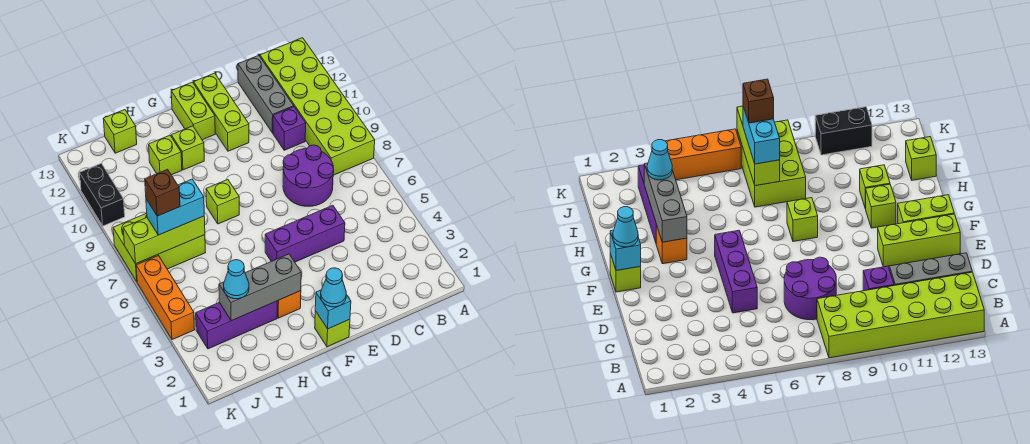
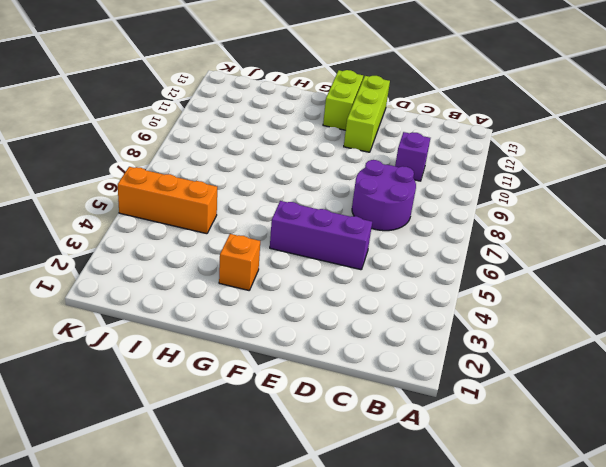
orange 1x3 brick [118,167,217,234] -> orange 1x3 brick turned to [136,256,195,340]
none -> lime 2x6 brick [260,38,375,175]
none -> grey 1x3 brick [238,55,294,133]
none -> lime 1x1 brick [315,311,350,347]

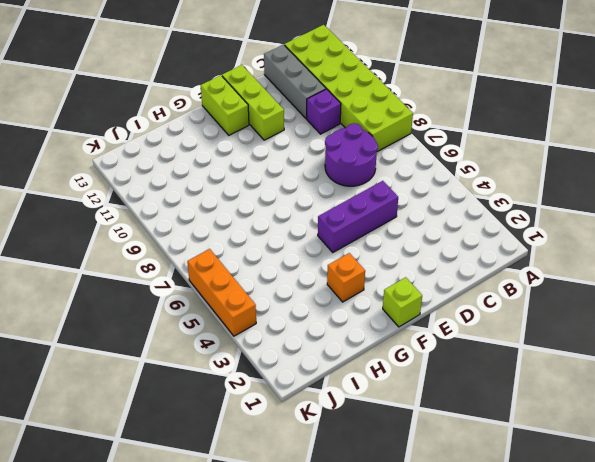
none -> lime 1x1 brick [206,180,239,224]
none -> lime 1x1 brick [171,126,204,170]
none -> purple 1x3 brick [196,301,277,349]

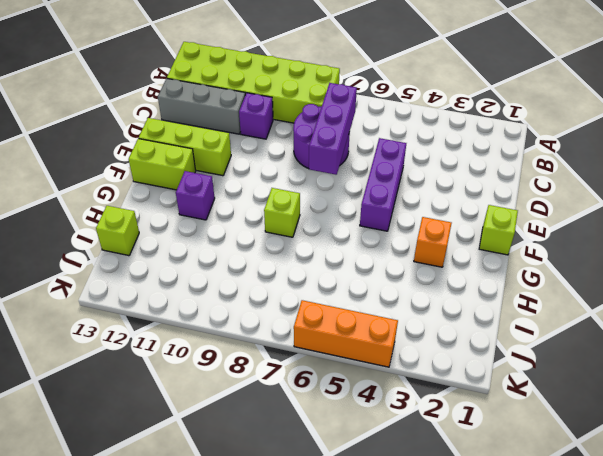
purple 1x3 brick [309,83,357,175] -> purple 1x3 brick moved to [196,301,277,349]
purple 1x1 brick [176,171,215,220] -> lime 1x1 brick [171,126,204,170]
none -> lime 1x1 brick [149,135,182,175]
none -> lime 2x3 brick [113,213,206,281]
none -> black 1x2 brick [80,163,125,226]

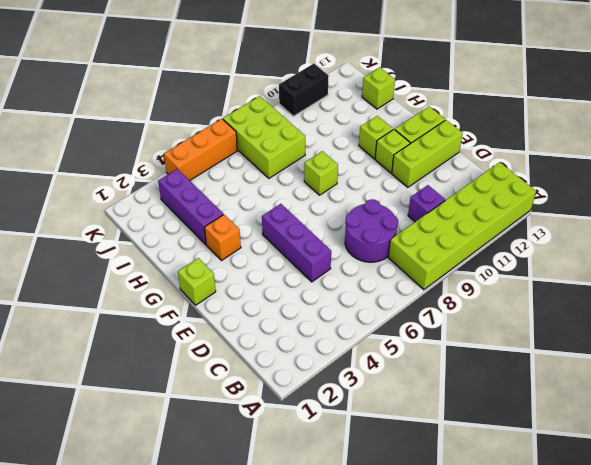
lime 1x1 brick [375,130,410,173] -> lime 1x1 brick moved to [149,135,182,175]
none -> grey 1x3 brick [238,55,294,133]
none -> cyan 1x1 brick [315,290,351,329]
none -> grey 1x3 brick [219,254,301,321]

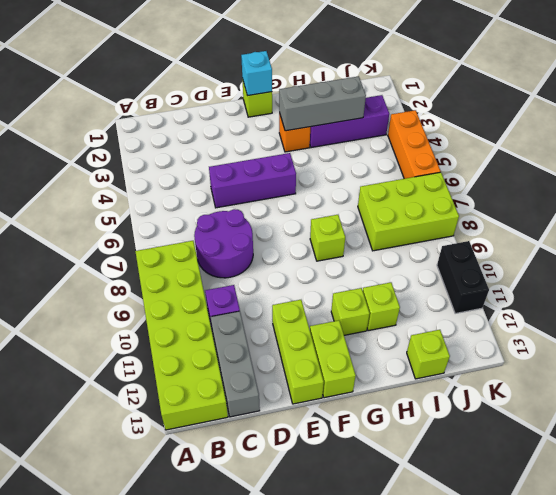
none -> lime 1x3 brick [123,216,205,264]
none -> cyan 1x1 cone [321,268,346,307]
none -> cyan 1x1 cone [224,260,249,299]

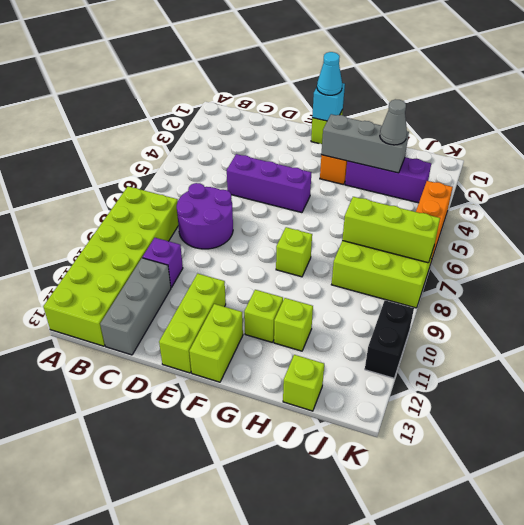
grey 1x1 cone [380,99,407,145] -> cyan 1x1 cone [224,260,249,299]
none -> cyan 1x2 brick [146,179,204,235]
none -> brown 1x1 brick [145,169,180,216]

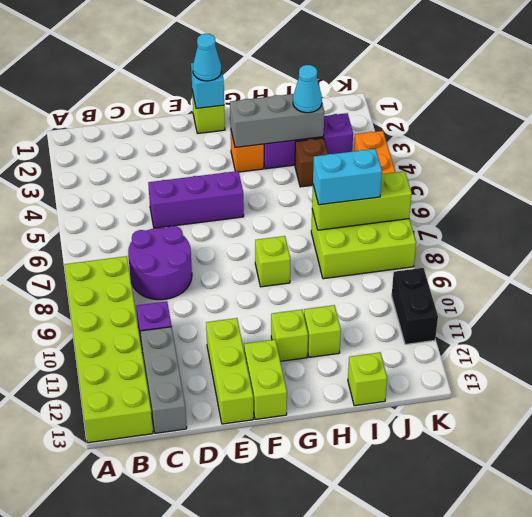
brown 1x1 brick [295,138,328,187] -> brown 1x1 brick moved to [145,169,180,216]

